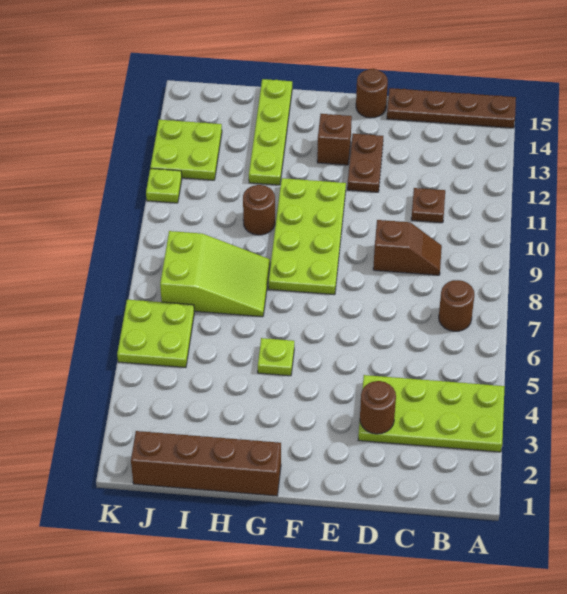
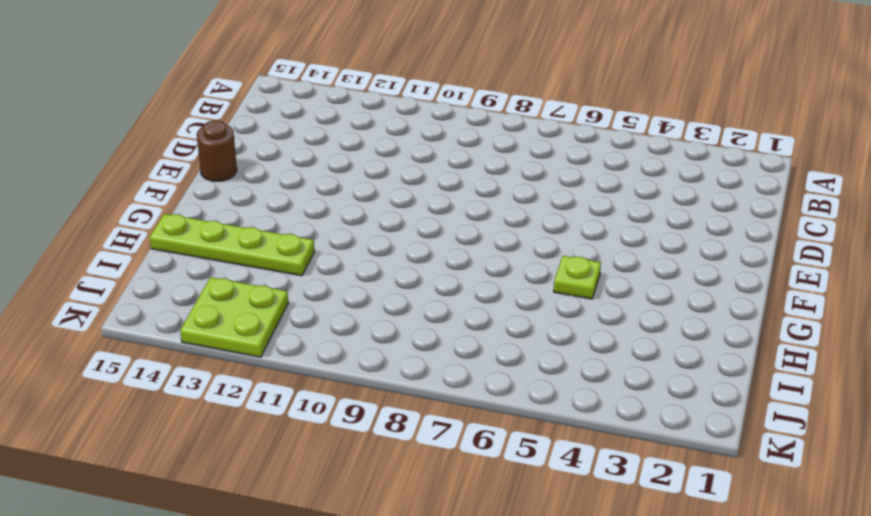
none -> lime 2x4 plate [358,375,505,452]
none -> brown 1x4 plate [387,88,516,128]
none -> brown 1x1 round brick [439,280,475,331]

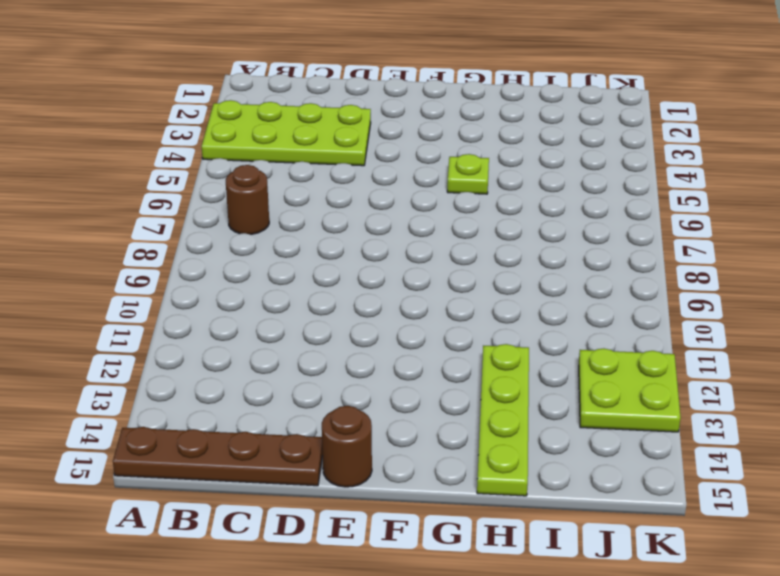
none -> brown 1x2 slope [373,220,442,275]
none -> brown 1x1 plate [411,188,445,223]
none -> brown 1x2 plate [347,134,383,192]

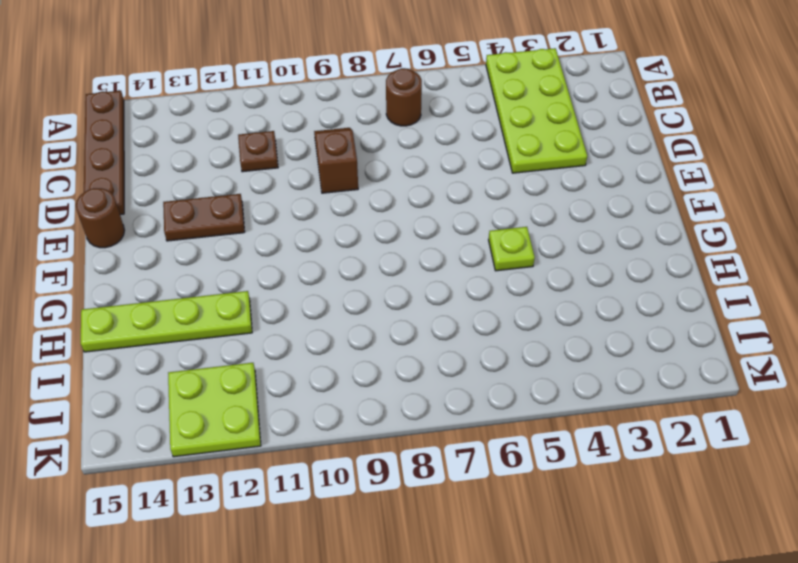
none -> lime 2x4 plate [268,178,346,295]
none -> brown 1x1 brick [317,114,352,165]
none -> brown 1x4 brick [131,431,281,496]

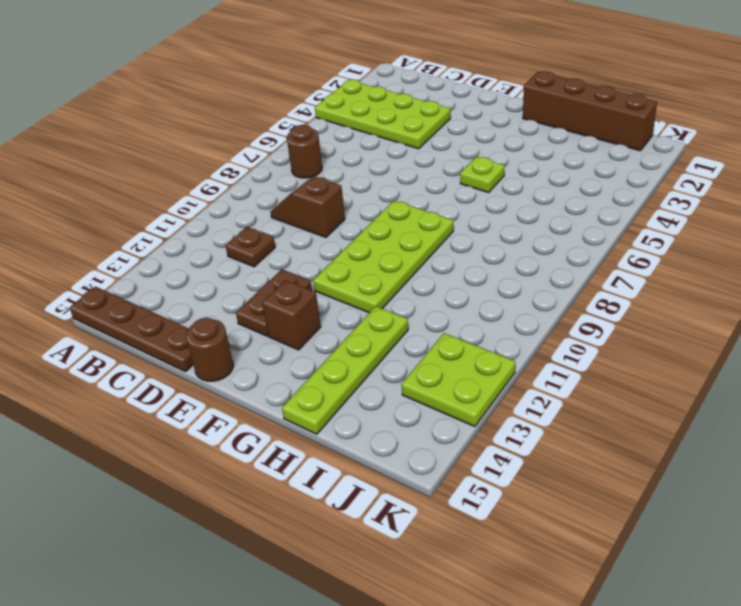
none -> lime 2x3 slope [160,231,270,317]
none -> brown 1x1 round brick [243,185,275,235]
none -> lime 2x2 plate [117,300,194,367]

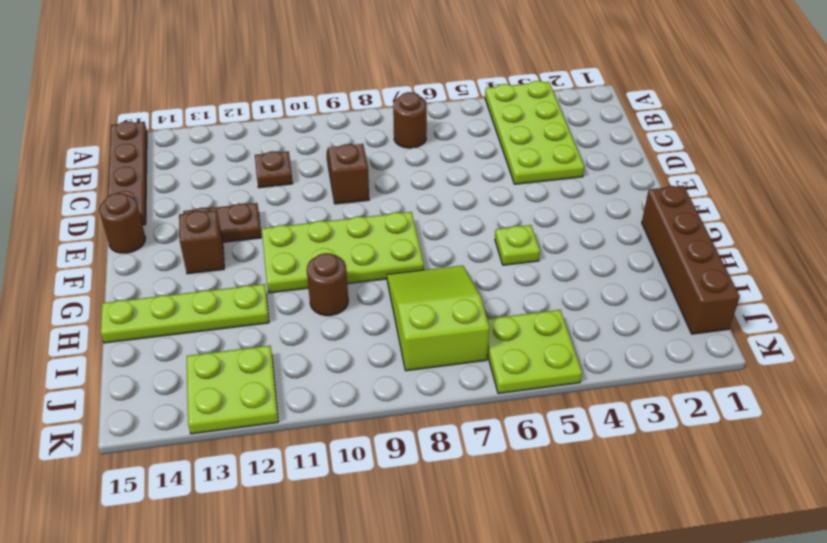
none -> lime 1x1 plate [146,169,182,203]
none -> brown 1x1 round brick [360,381,396,434]

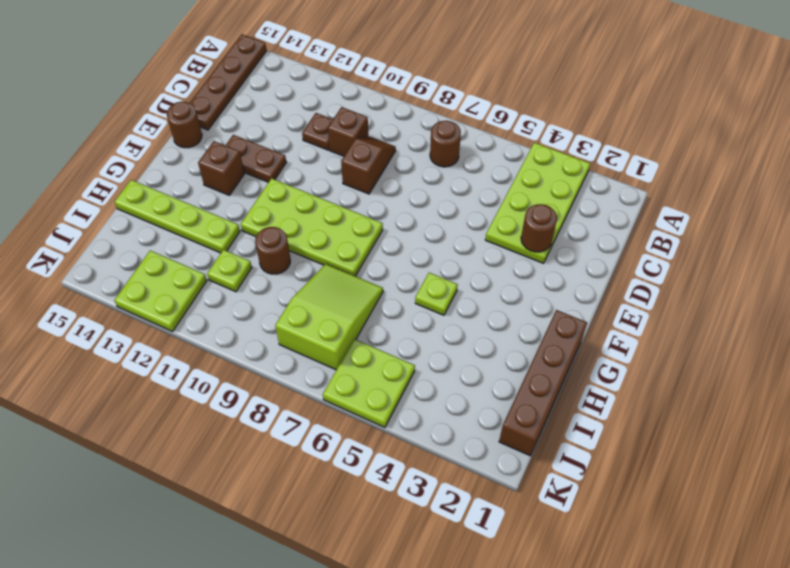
brown 1x1 brick [328,107,368,156] -> none
lime 1x1 plate [207,250,252,292] -> lime 1x1 plate moved to [146,169,182,203]

